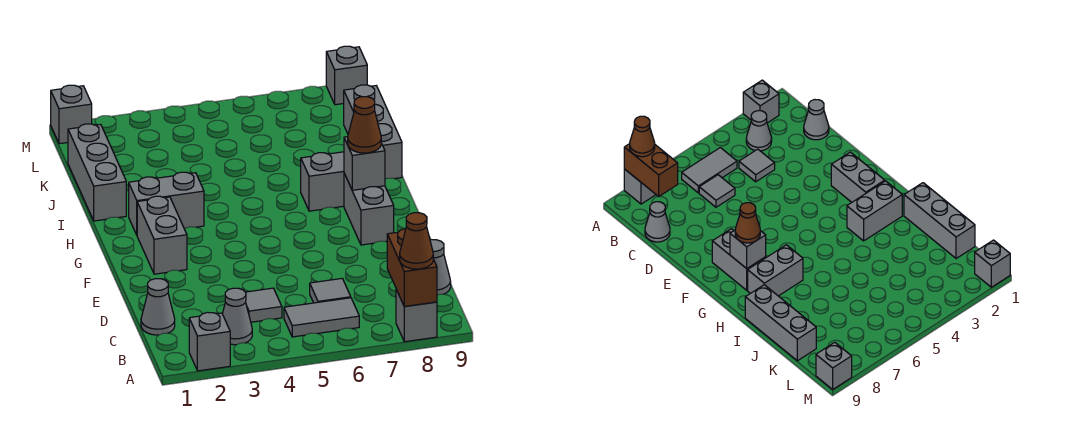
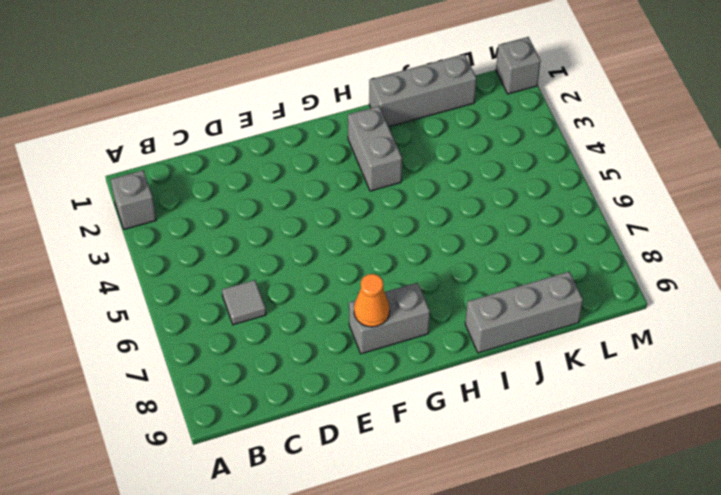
orange 1x1 cone [354,274,390,327] -> none
none -> grey 1x1 brick [396,290,437,342]
none -> grey 1x1 cone [222,288,252,345]
none -> grey 1x2 tile [284,298,359,337]

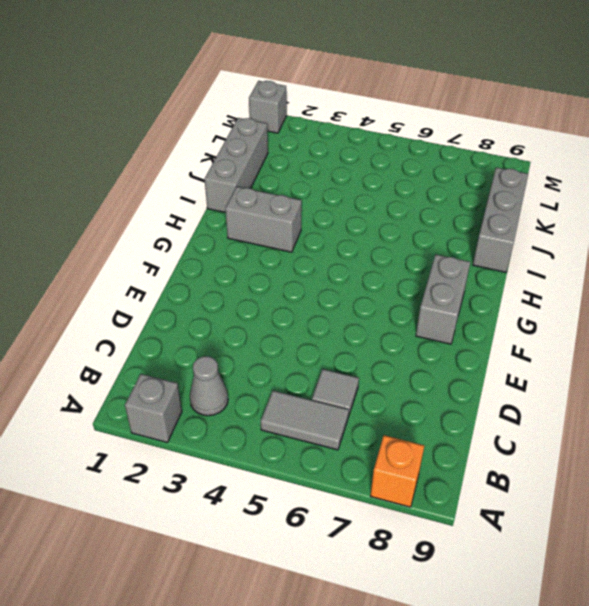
orange 1x1 brick [371,435,424,507] -> grey 1x1 brick [396,290,437,342]
none -> grey 1x1 cone [141,279,175,335]
none -> grey 1x1 tile [246,288,282,322]
none -> grey 1x1 cone [430,240,451,295]

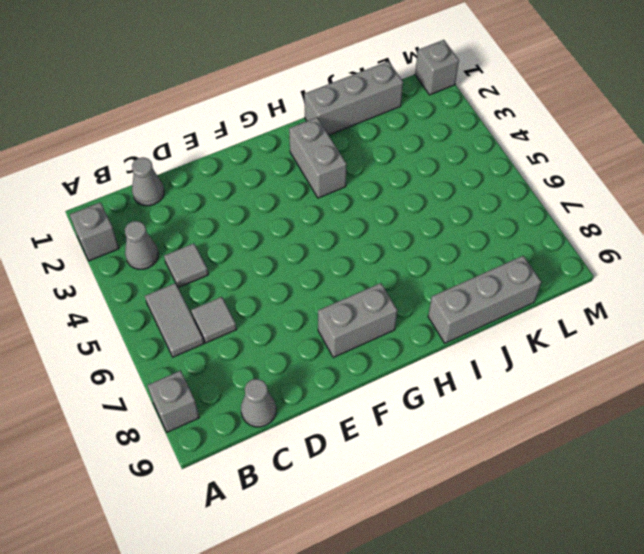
none -> grey 1x2 brick [137,196,187,274]
none -> grey 1x2 brick [301,152,344,211]
none -> grey 1x1 brick [326,46,367,105]

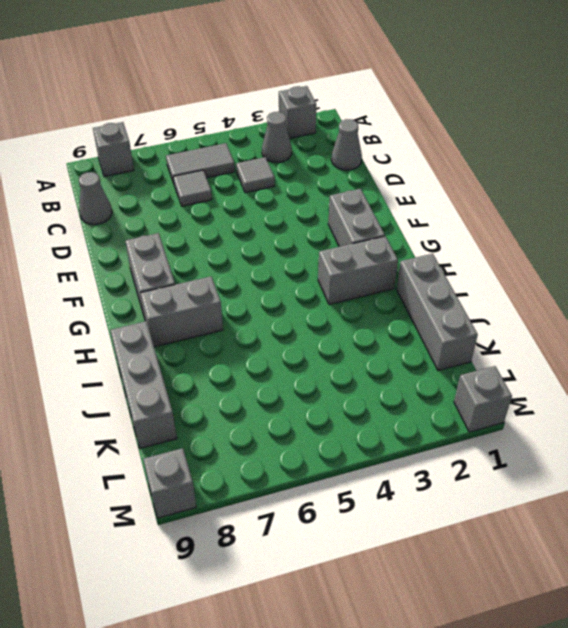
none -> brown 1x2 brick [387,229,437,306]
none -> grey 1x1 brick [344,137,385,190]
none -> brown 1x1 cone [400,213,433,269]

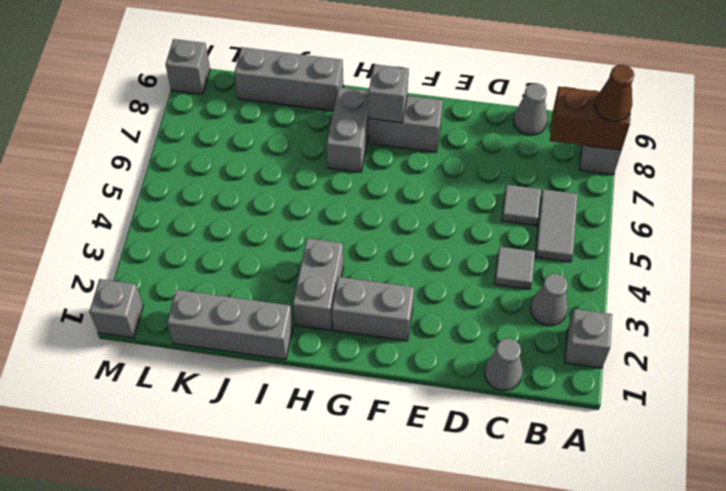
none -> brown 1x1 cone [348,97,381,153]

